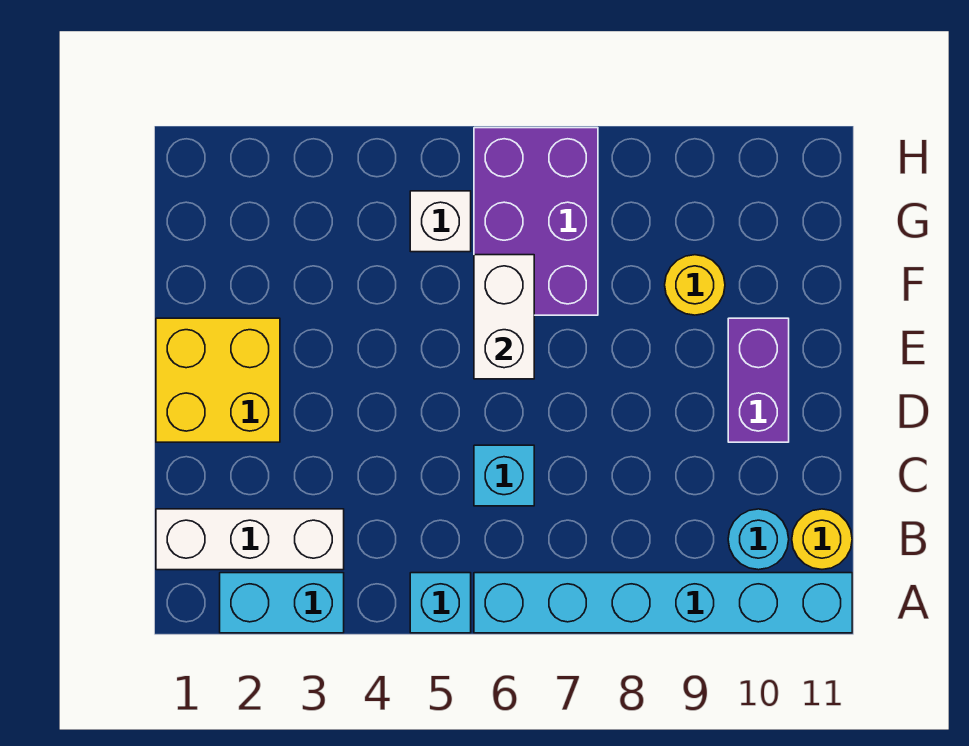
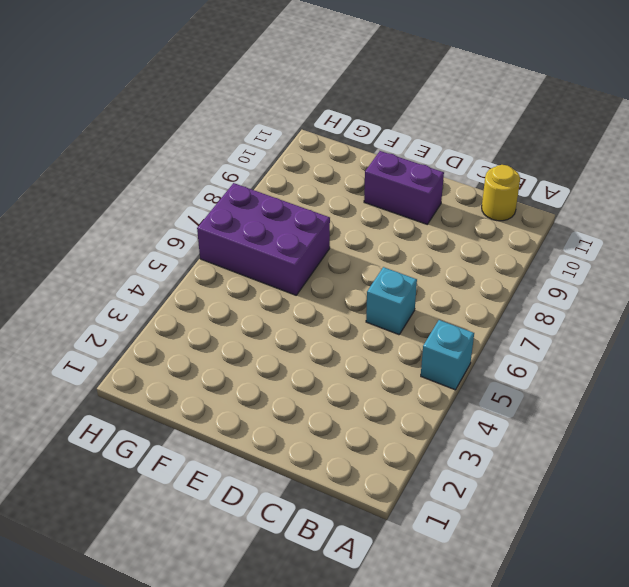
none -> cyan 1x2 brick [220,573,344,633]
none -> cyan 1x6 brick [474,573,852,633]
none -> white 1x3 brick [156,509,344,570]

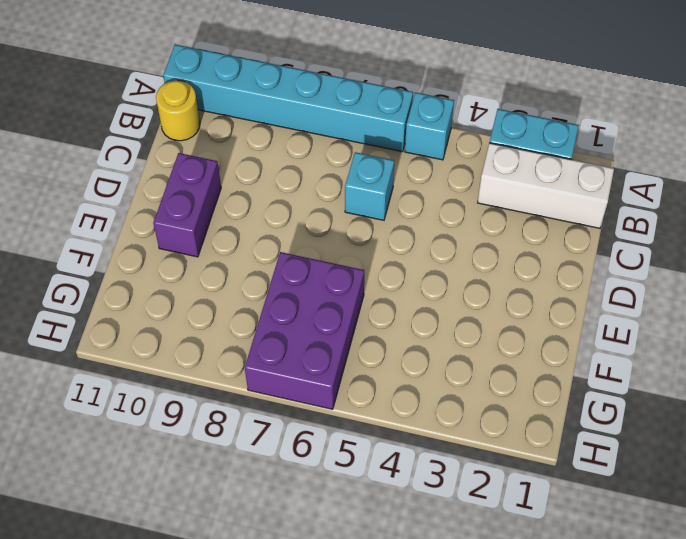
none -> cyan 1x1 round brick [728,509,789,570]
none -> yellow 2x2 brick [156,318,280,442]
none -> yellow 1x1 round brick [665,255,725,315]

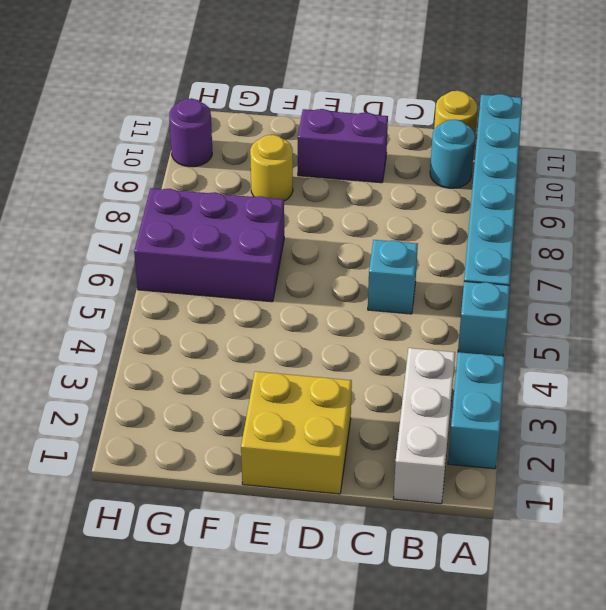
purple 1x1 round brick [169,98,212,167] -> none
none -> white 1x1 brick [410,191,471,252]
none -> white 1x2 brick [474,255,534,379]

